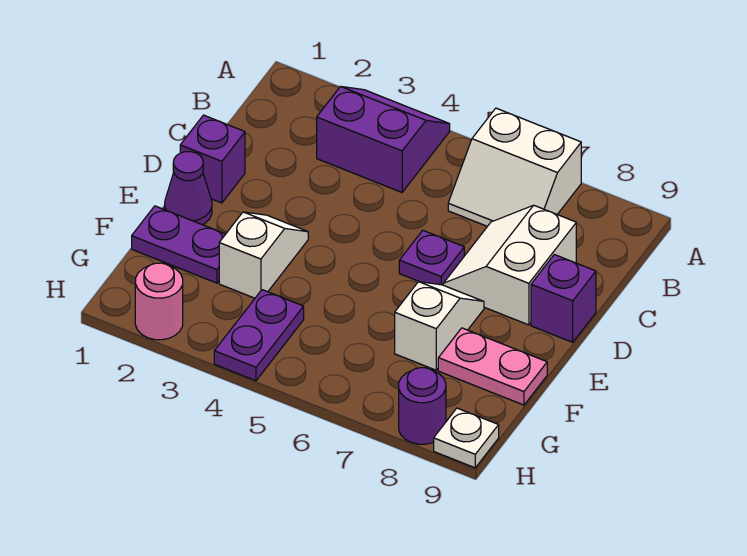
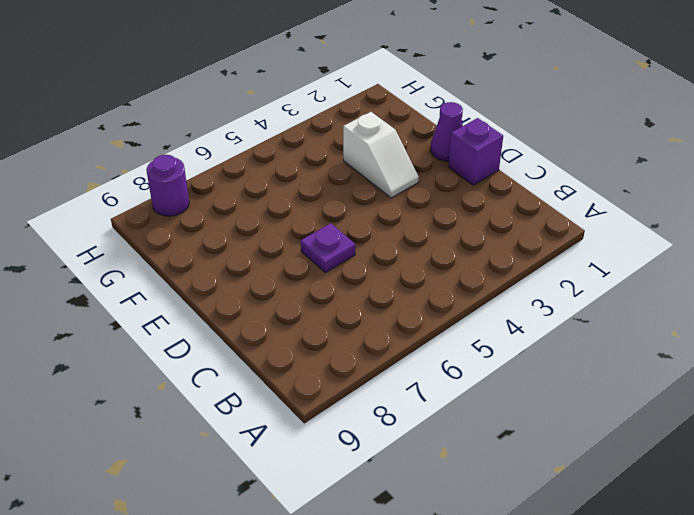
none -> purple 2x2 slope [317,86,450,192]
none -> white 2x2 slope [448,108,581,226]
none -> white 2x2 slope [443,205,576,325]

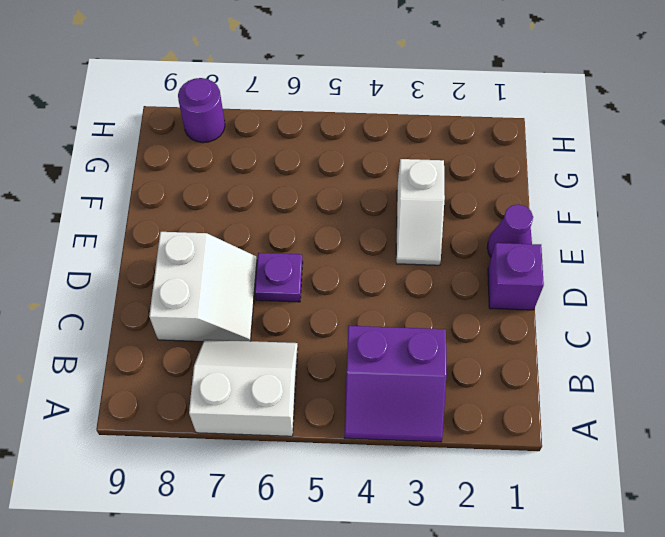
none -> purple 1x1 brick [531,255,596,342]
none -> white 1x2 slope [395,282,484,370]
none -> purple 1x2 plate [132,206,225,283]

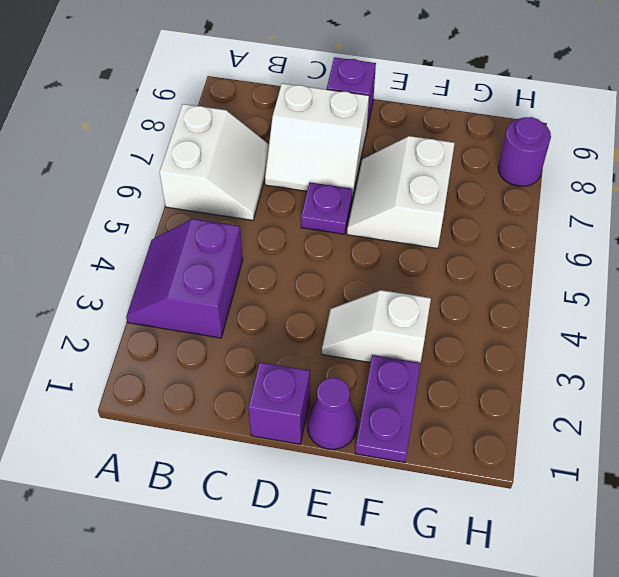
white 2x2 slope [347,136,455,249] -> white 1x2 slope [395,282,484,370]
none -> pink 1x2 plate [438,328,547,405]
none -> purple 1x2 plate [214,290,304,381]
none -> pink 1x1 round brick [135,263,183,340]

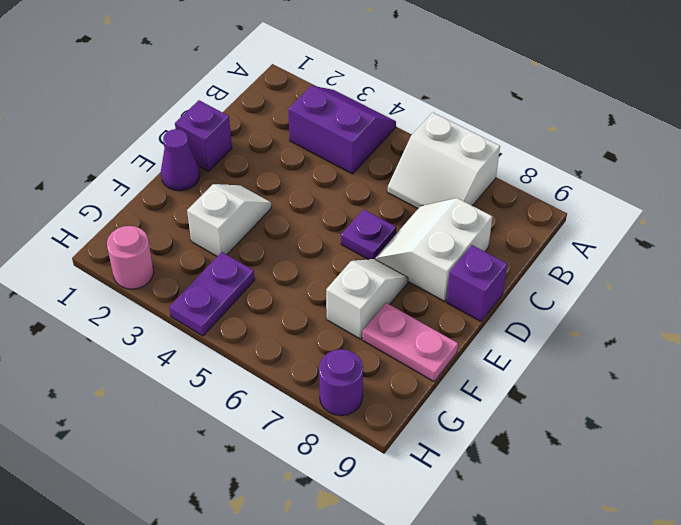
none -> purple 1x2 plate [132,206,225,283]
none -> white 1x1 plate [434,408,499,468]

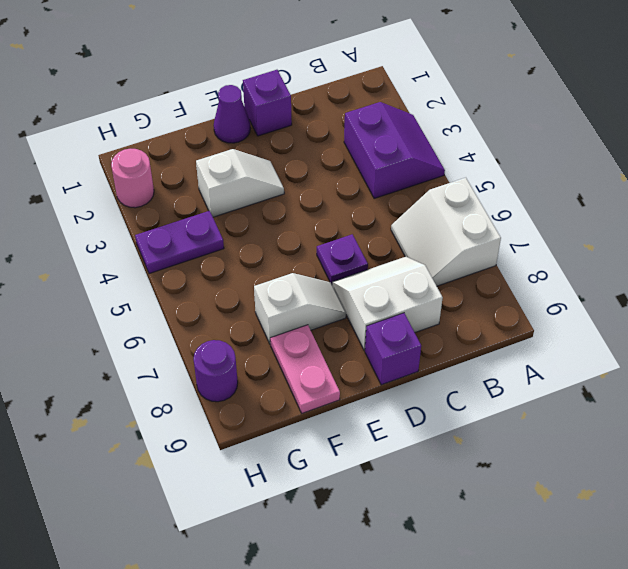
none -> purple 1x2 plate [132,206,225,283]
none -> white 1x1 plate [434,408,499,468]

